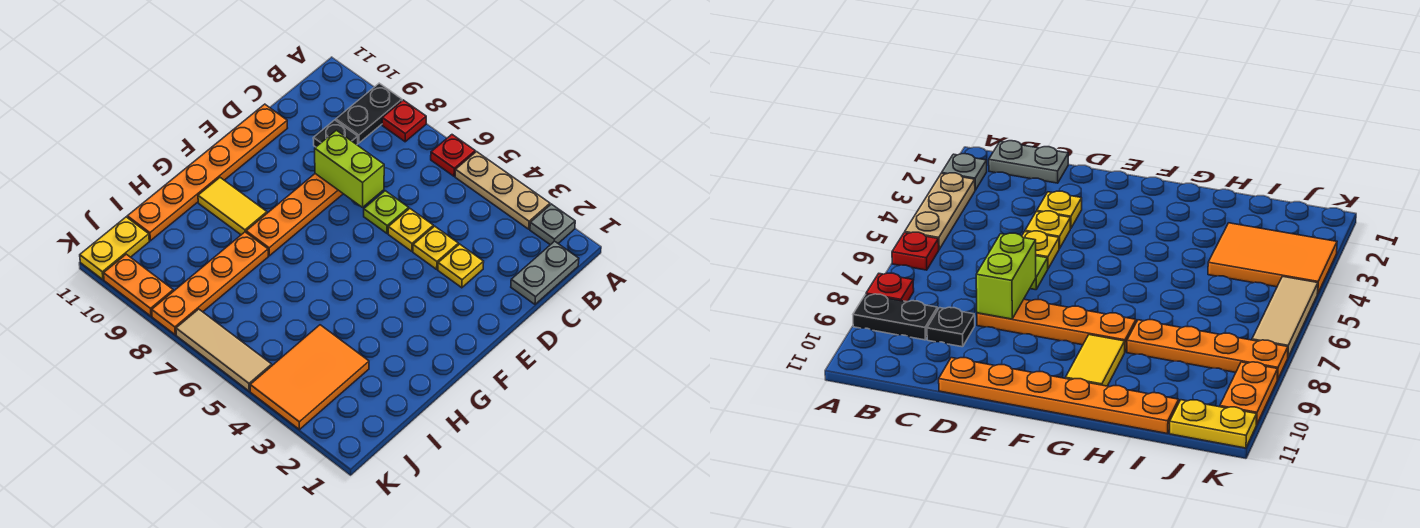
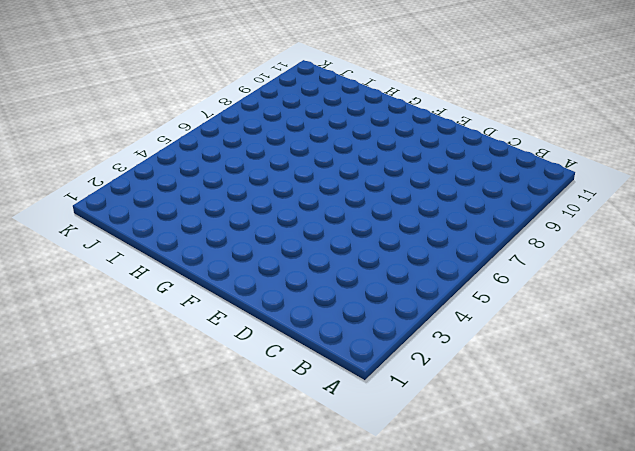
none -> grey 1x1 plate [530,204,575,245]
none -> tan 1x3 plate [455,152,550,229]
none -> red 1x1 plate [431,135,475,176]

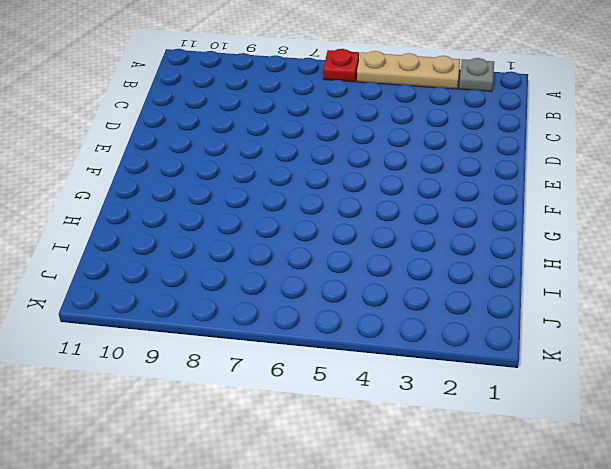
none -> red 1x1 plate [382,100,426,142]
none -> black 1x2 plate [336,83,402,143]
none -> grey 1x2 plate [511,241,579,304]

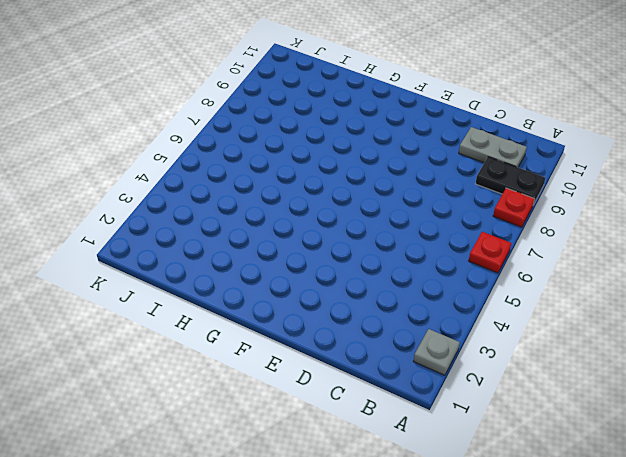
grey 1x2 plate [459,127,527,167] -> grey 1x2 plate moved to [511,241,579,304]
none -> tan 1x3 plate [455,152,550,229]
none -> black 1x1 plate [313,120,358,147]
none -> yellow 1x1 plate [438,244,484,288]

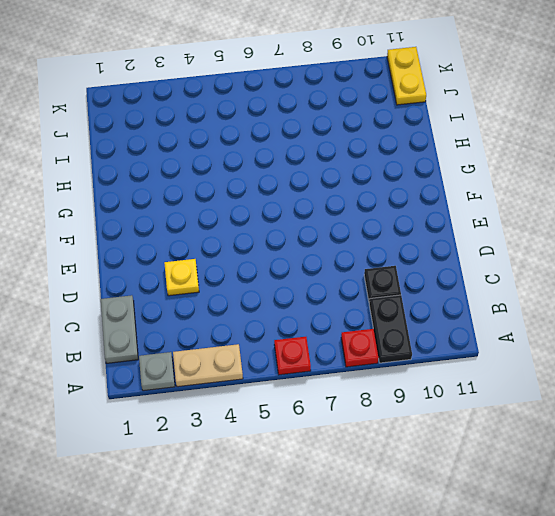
tan 1x2 plate [173,344,243,387] -> tan 1x3 plate [455,152,550,229]
none -> yellow 1x1 plate [413,226,458,269]
none -> yellow 1x1 plate [388,209,433,251]
none -> lime 1x1 plate [364,191,409,233]

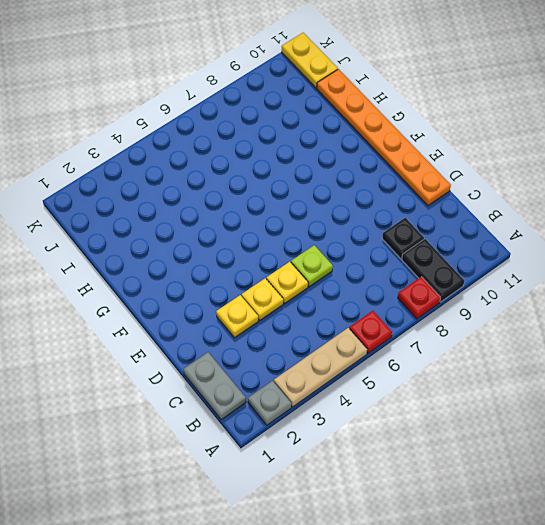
none -> orange 1x4 plate [246,174,343,256]
none -> yellow 1x2 tile [198,178,267,235]
none -> orange 1x4 plate [152,232,268,335]

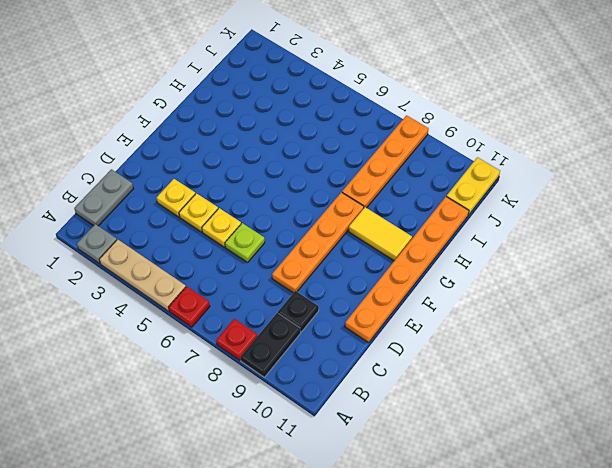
none -> orange 2x3 tile [250,325,369,430]
none -> tan 1x3 tile [176,309,272,391]
none -> orange 1x2 plate [104,254,173,316]

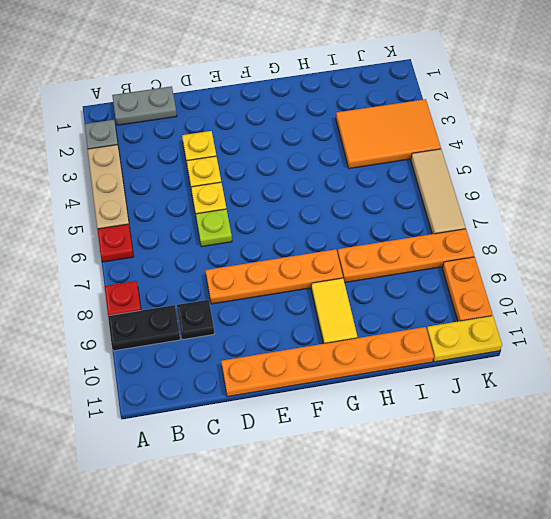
none -> lime 1x2 brick [315,130,384,207]

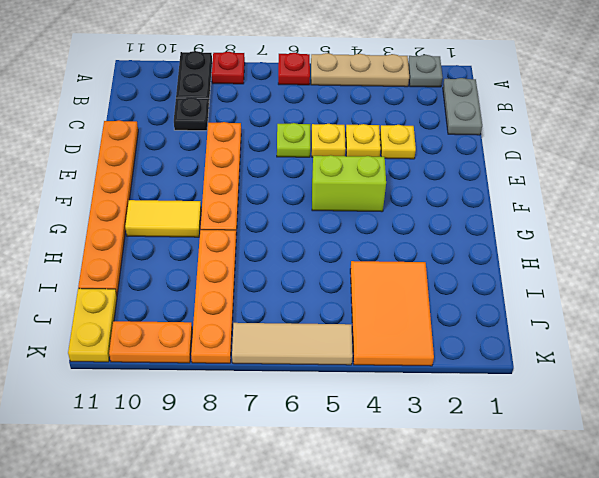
lime 1x2 brick [312,155,386,212] -> lime 1x2 brick moved to [315,130,384,207]

